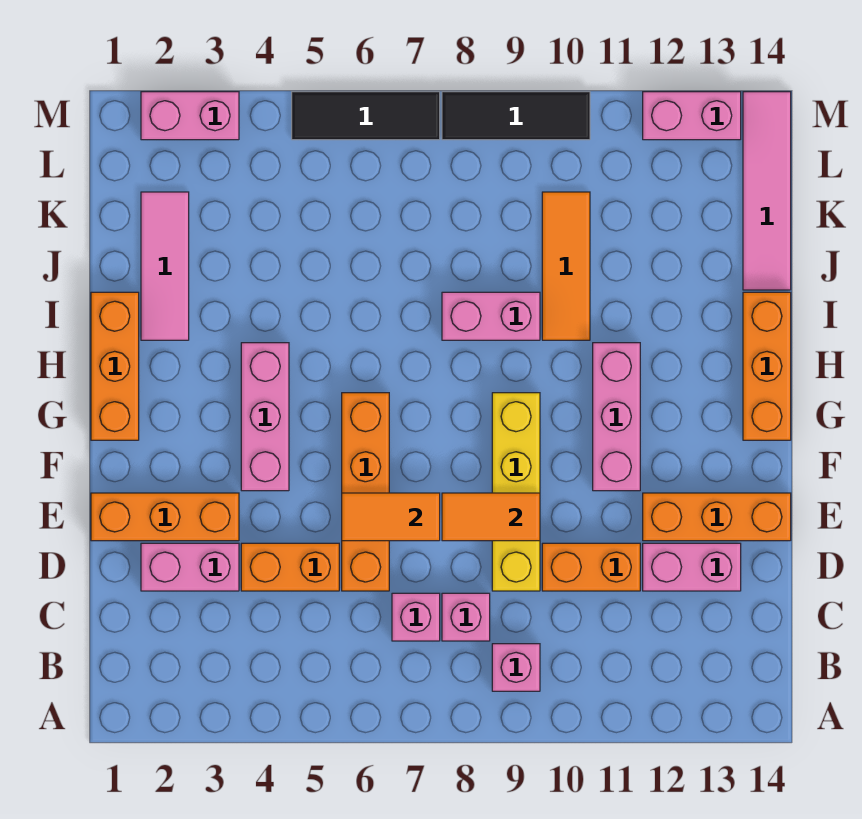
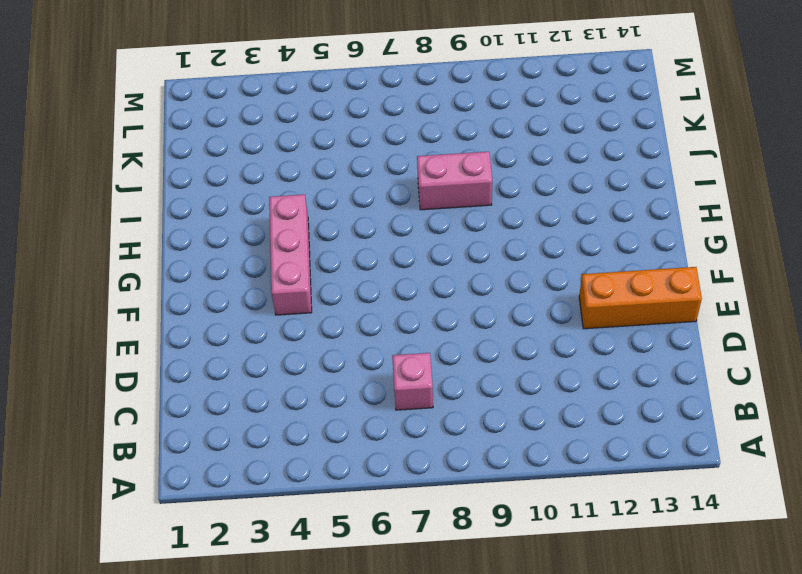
none -> pink 1x1 brick [492,644,540,691]
none -> pink 1x1 brick [442,593,490,641]
none -> pink 1x2 brick [141,543,239,591]

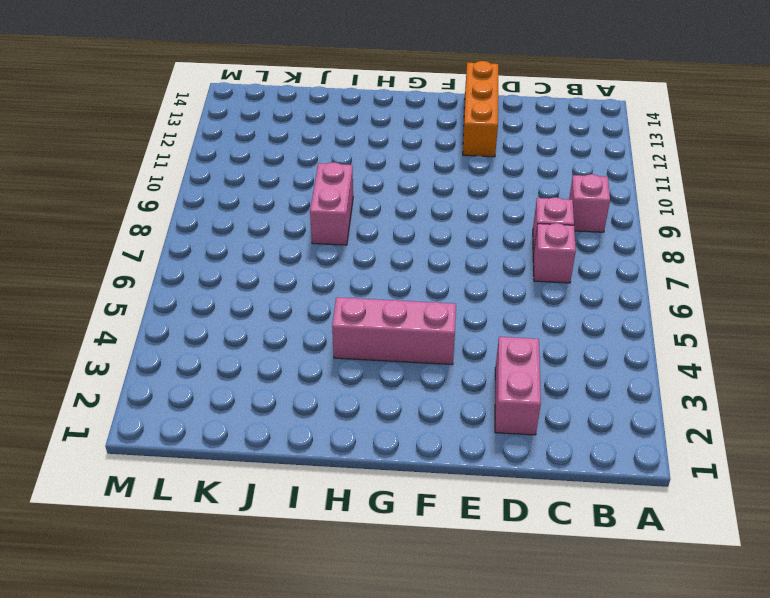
none -> orange 1x2 brick [241,543,339,591]
none -> orange 1x4 brick [342,393,389,591]
none -> yellow 1x4 brick [492,393,540,591]

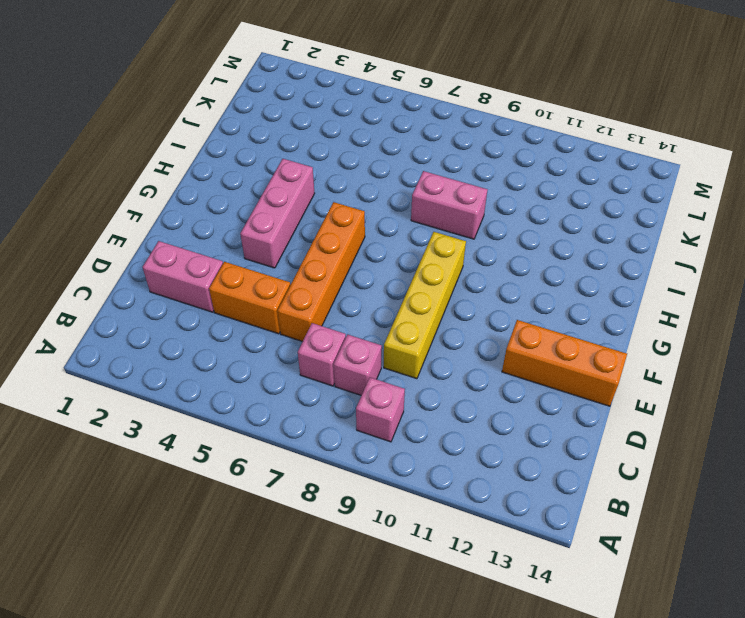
none -> orange 1x2 brick [542,543,640,591]
none -> pink 1x2 brick [643,543,741,591]
none -> orange 1x3 brick [91,493,239,541]

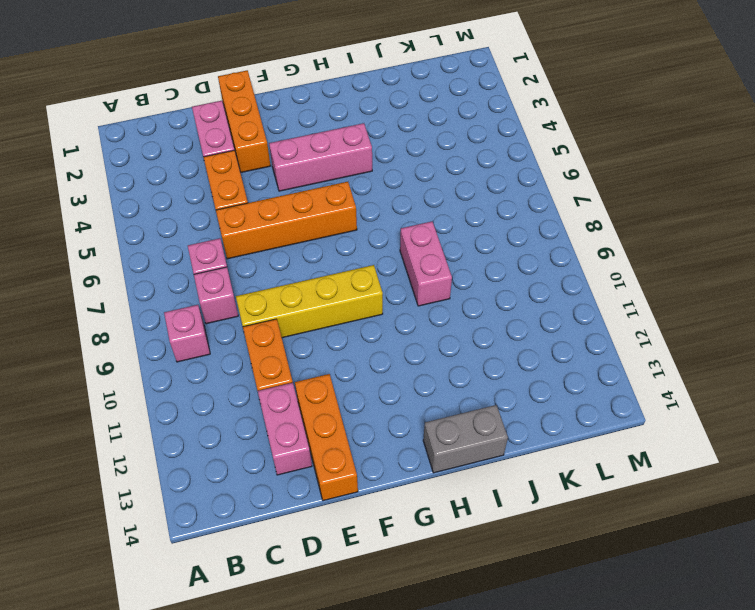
grey 1x2 brick [423,405,508,473] -> orange 1x3 brick [743,292,791,440]
none -> pink 1x3 brick [593,343,640,491]
none -> orange 1x3 brick [91,292,139,440]
none -> pink 1x3 tile [141,192,189,340]

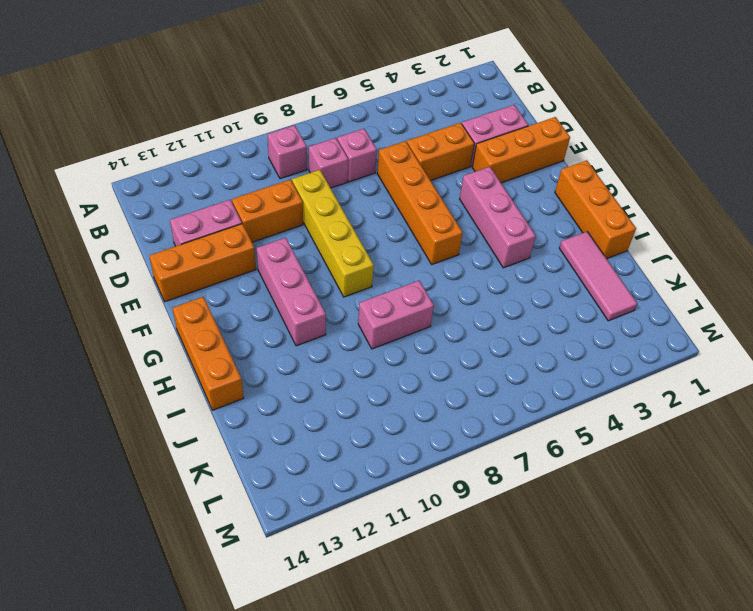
none -> orange 1x3 tile [542,192,590,340]
none -> pink 1x4 tile [743,92,791,290]
none -> pink 1x2 brick [141,92,239,140]

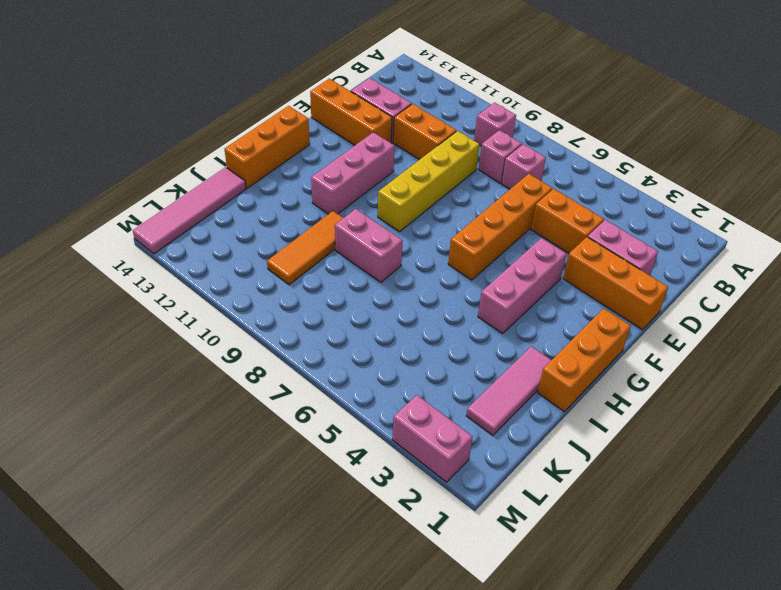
none -> black 1x3 tile [292,92,440,140]
none -> black 1x3 tile [442,92,590,140]
none -> pink 1x2 brick [643,92,741,140]

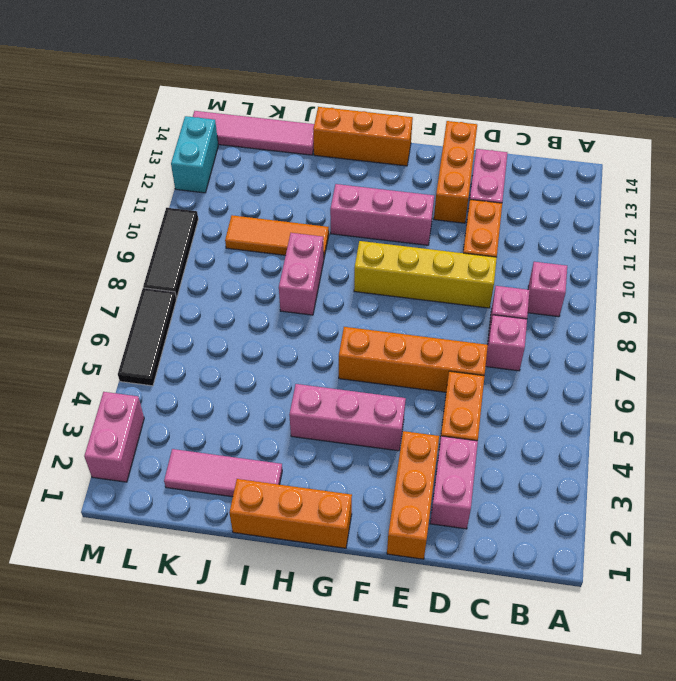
cyan 1x2 brick [171,116,218,193] -> pink 1x2 brick [643,92,741,140]
none -> orange 1x2 tile [342,493,440,541]
none -> orange 1x2 tile [442,493,540,541]

